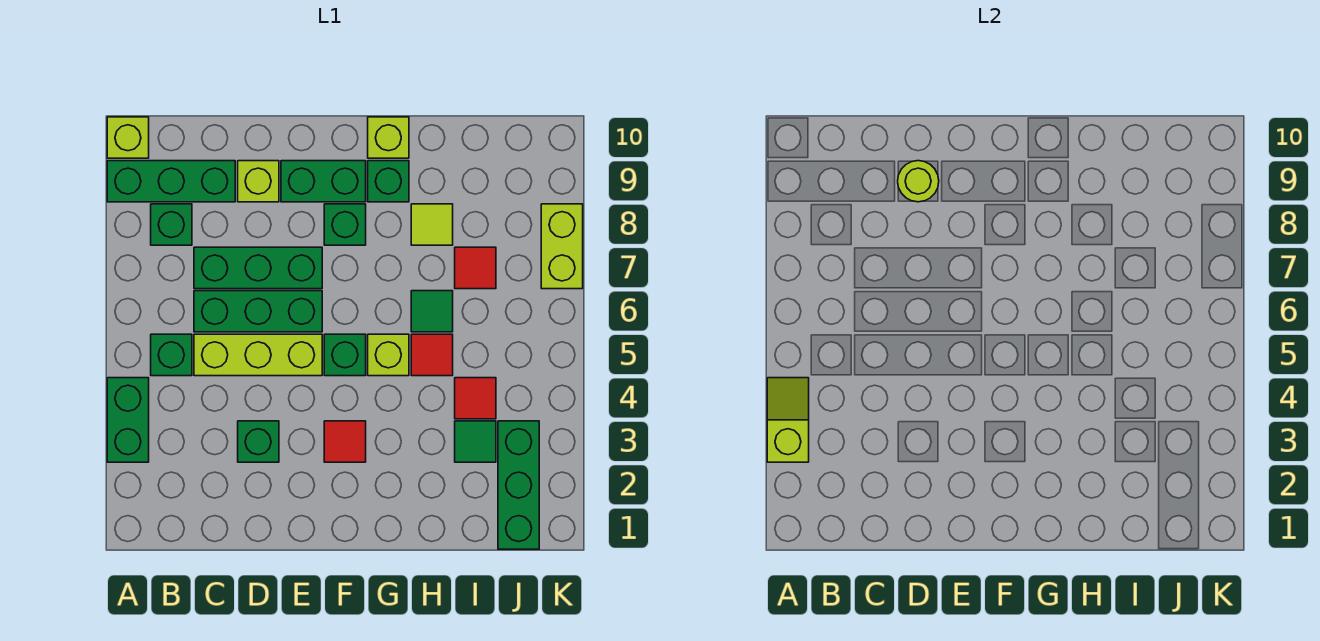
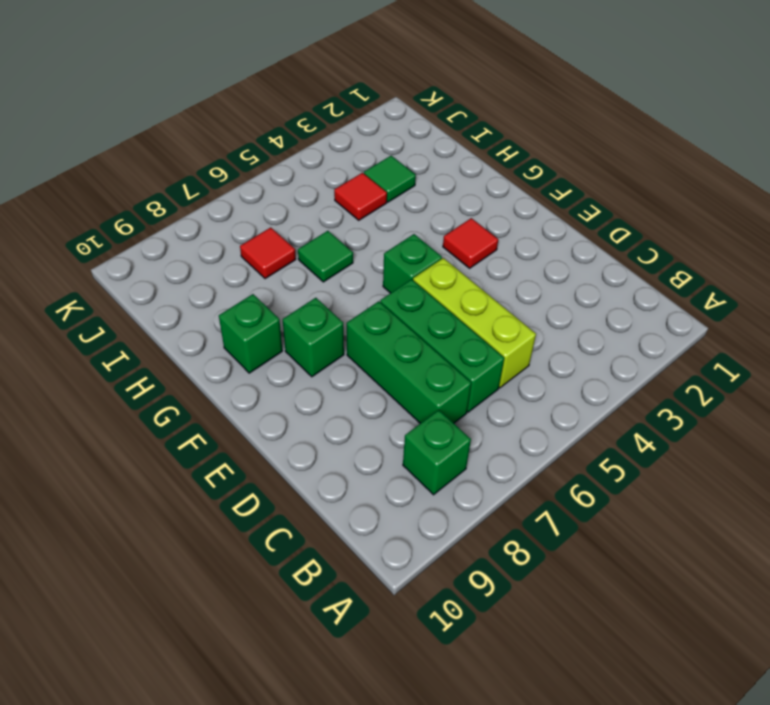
none -> green 1x2 brick [107,378,149,462]
none -> green 1x3 brick [107,161,235,202]
none -> lime 1x1 brick [107,117,149,158]

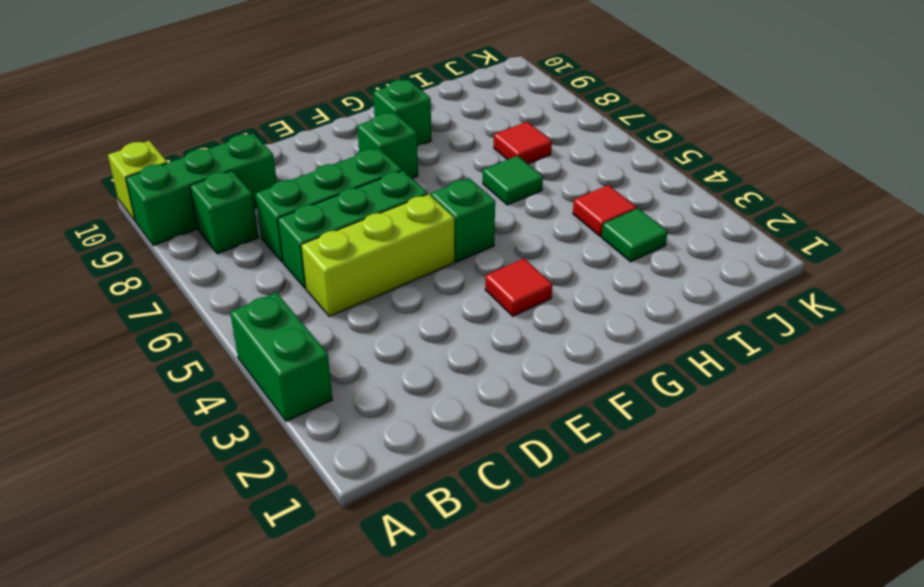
none -> green 1x1 brick [151,334,192,376]
none -> green 1x1 brick [238,421,279,462]
none -> lime 1x1 brick [238,161,279,202]

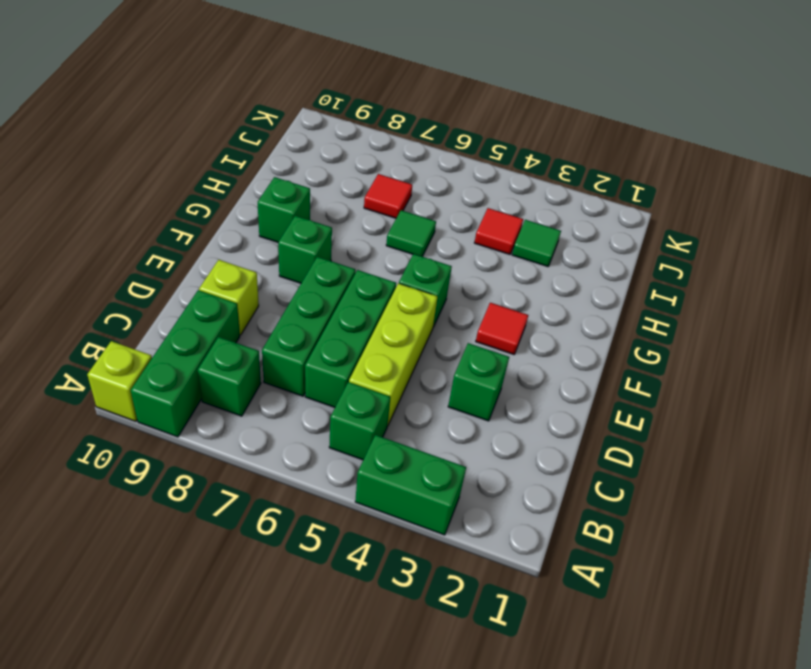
none -> green 1x2 brick [281,161,366,202]
none -> lime 1x1 brick [368,334,409,376]
none -> lime 1x1 brick [368,117,409,158]

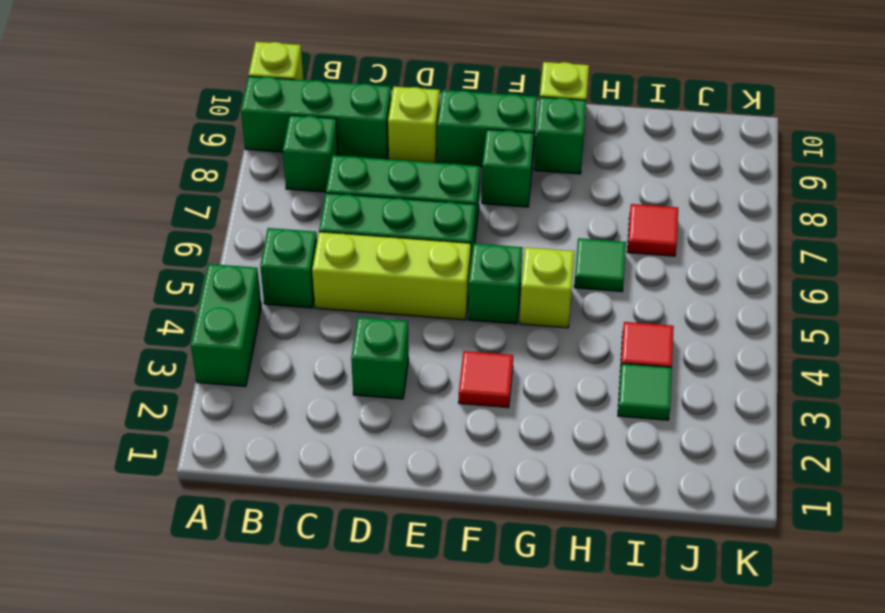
none -> red 1x1 tile [411,334,453,376]
none -> lime 1x1 tile [411,204,453,245]
none -> green 1x3 brick [498,421,539,549]

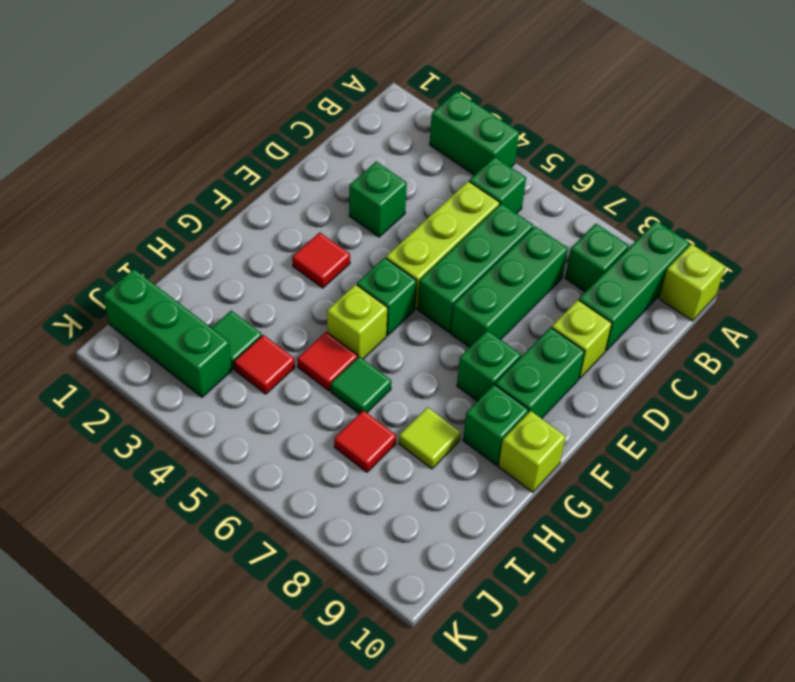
none -> lime 1x2 brick [541,204,583,289]
none -> lime 1x2 slope [767,378,809,462]
none -> lime 1x1 round brick [898,161,939,202]

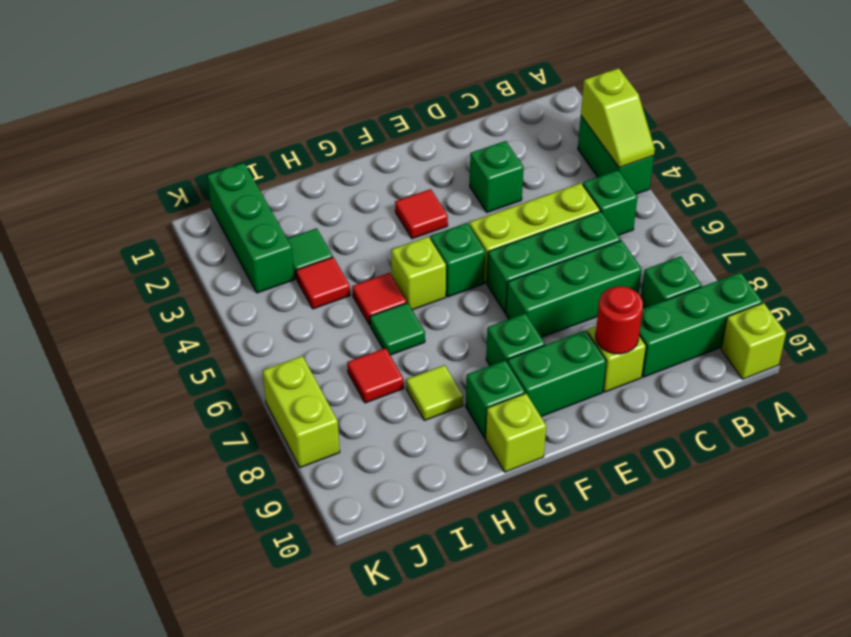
red 1x1 round brick [596,286,643,354] -> lime 1x1 round brick [898,161,939,202]

